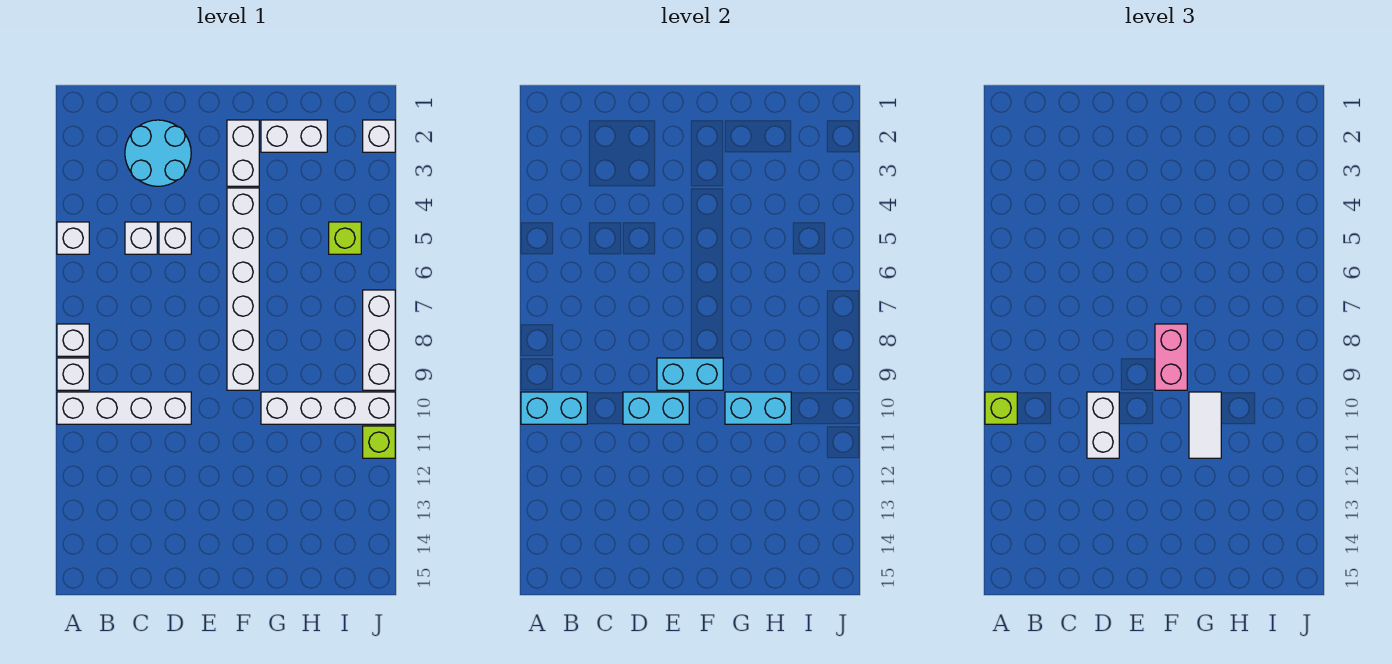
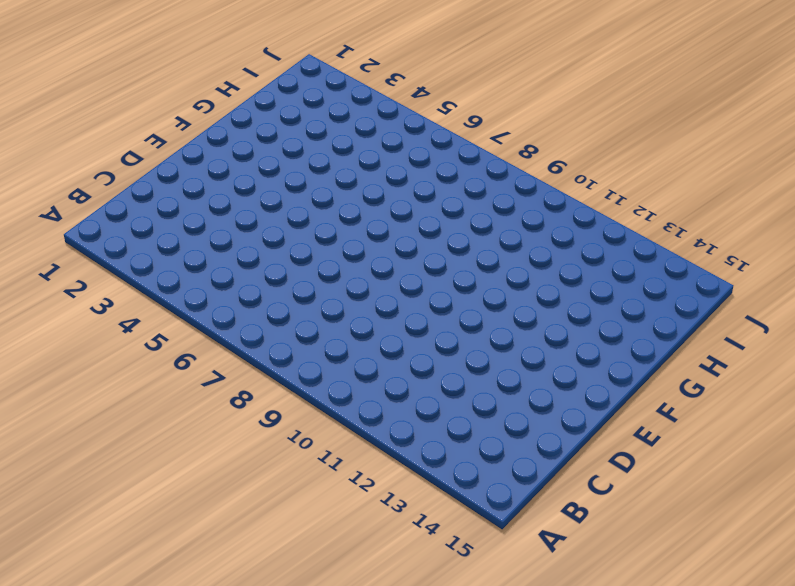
none -> white 1x1 brick [57,222,89,254]
none -> white 1x1 brick [57,324,89,356]
none -> white 1x1 brick [57,358,89,390]

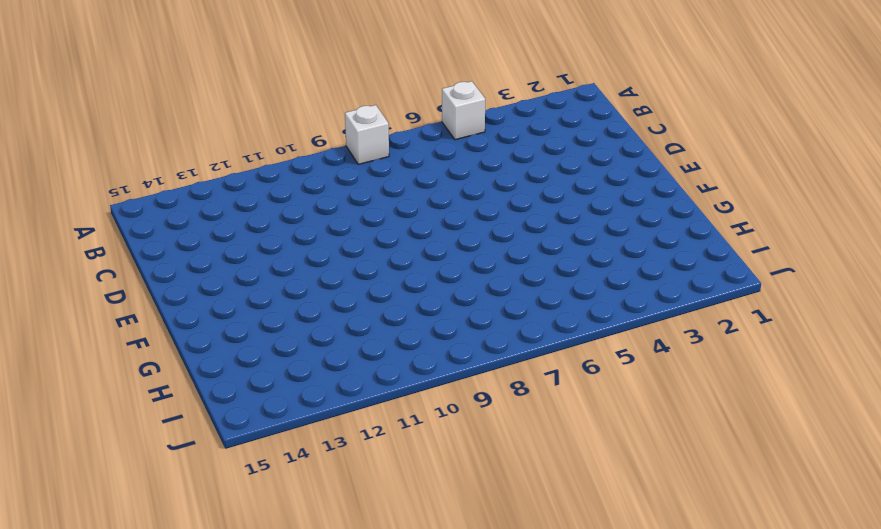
none -> white 1x1 brick [57,358,89,390]
none -> white 1x4 brick [57,392,191,424]
none -> cyan 2x2 round brick [125,120,191,186]

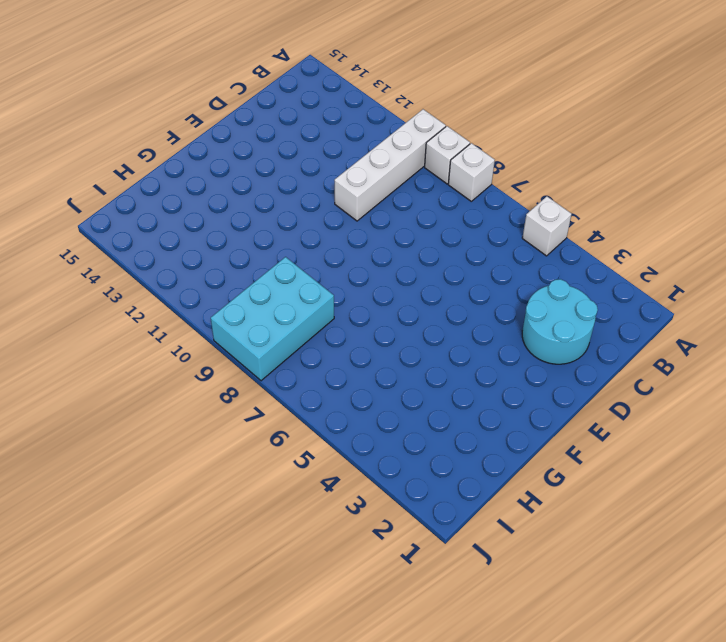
cyan 2x3 brick [211,257,334,381] -> white 1x3 brick [363,290,395,390]
none -> white 1x1 brick [125,222,157,254]
none -> white 1x1 brick [159,222,191,254]
none -> white 1x2 brick [227,120,259,186]

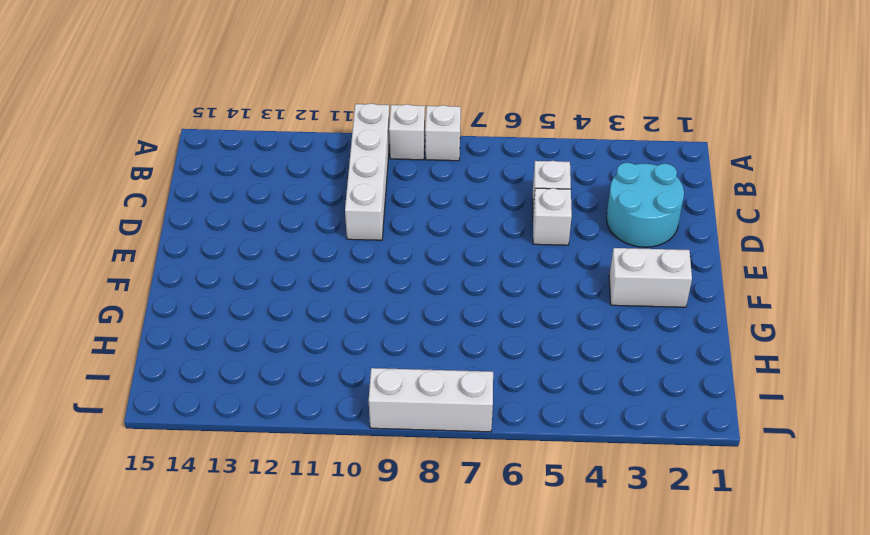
none -> white 1x1 brick [57,222,89,254]
none -> white 1x6 brick [227,188,259,390]
none -> white 1x2 brick [261,120,327,152]

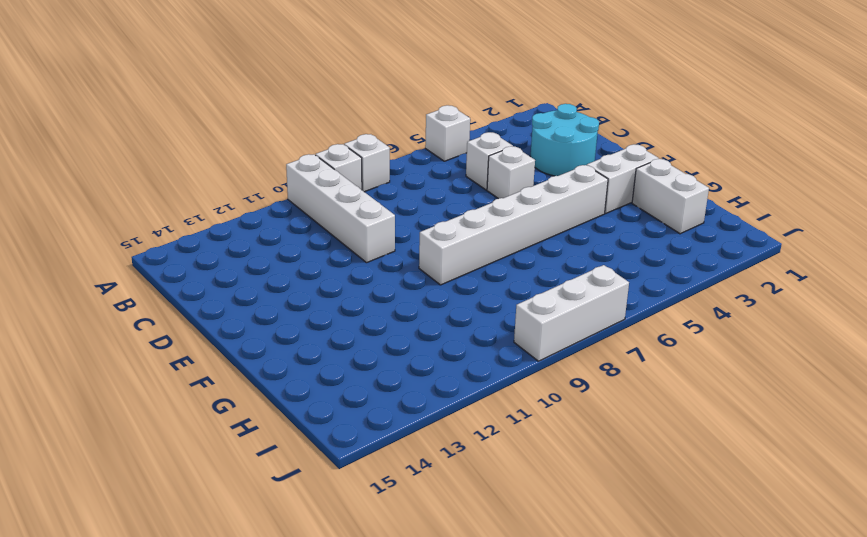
none -> white 1x4 brick [261,392,395,424]
none -> lime 1x1 brick [329,222,361,254]
none -> white 1x1 brick [363,120,395,152]

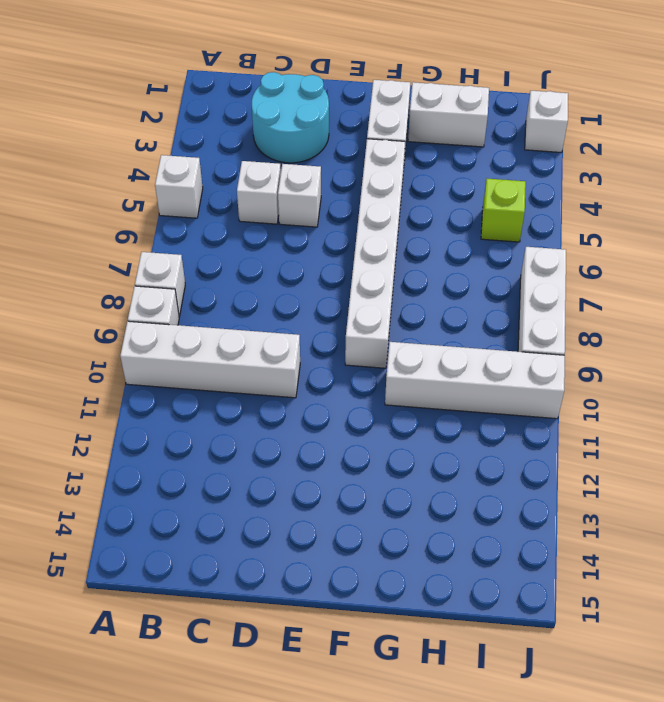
none -> lime 1x1 brick [363,426,395,458]
none -> cyan 1x2 brick [521,392,587,424]
none -> cyan 1x2 brick [623,392,689,424]

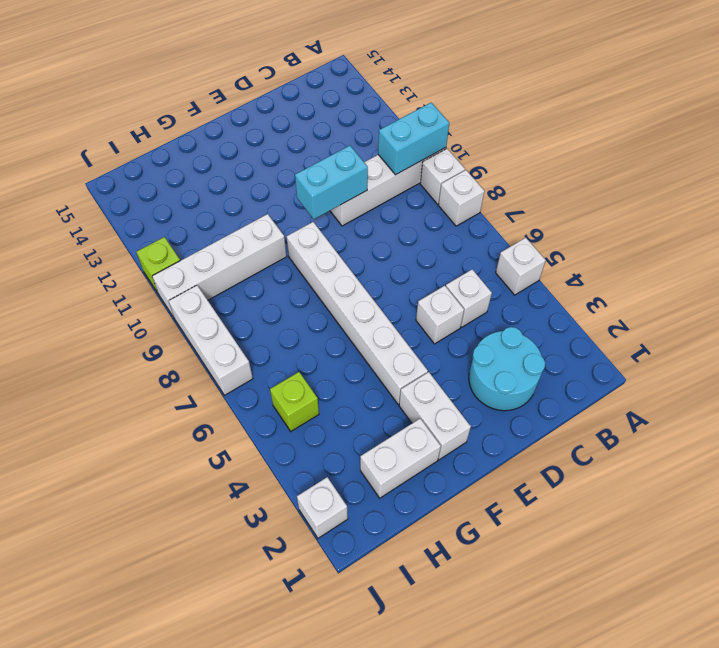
none -> cyan 1x2 brick [657,358,723,390]
none -> cyan 1x2 brick [725,392,791,424]
none -> lime 1x1 brick [985,392,1017,424]

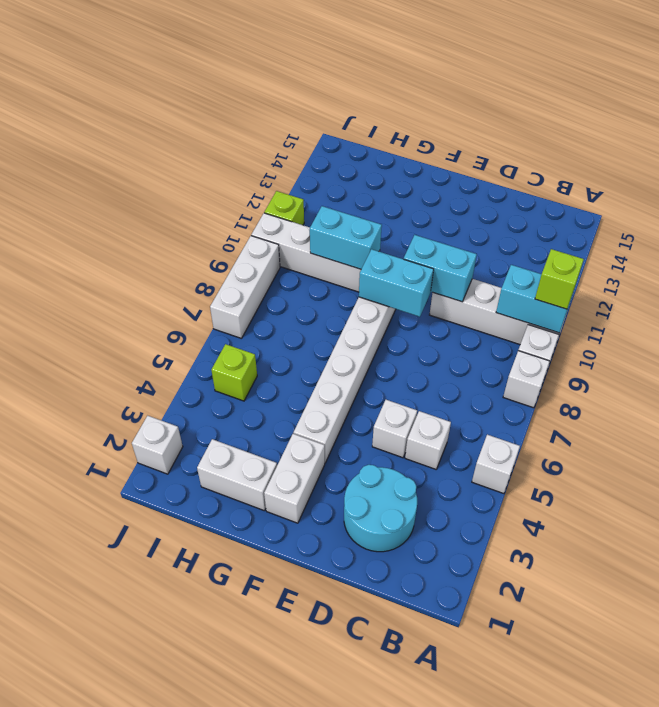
none -> white 1x2 brick [1087,392,1119,458]
none -> pink 1x2 brick [1155,324,1187,390]
none -> white 1x2 tile [1189,392,1221,458]

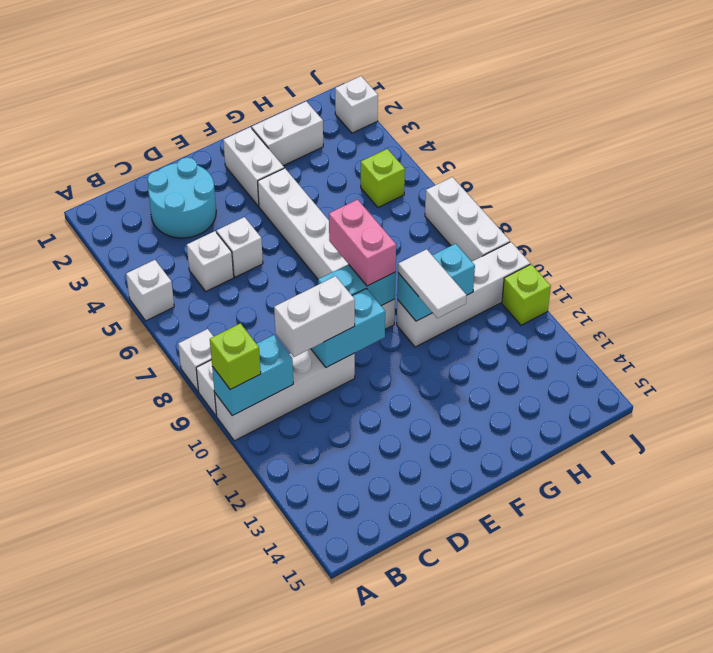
white 1x2 brick [274,276,355,357] -> white 1x2 brick turned to [1087,392,1119,458]

